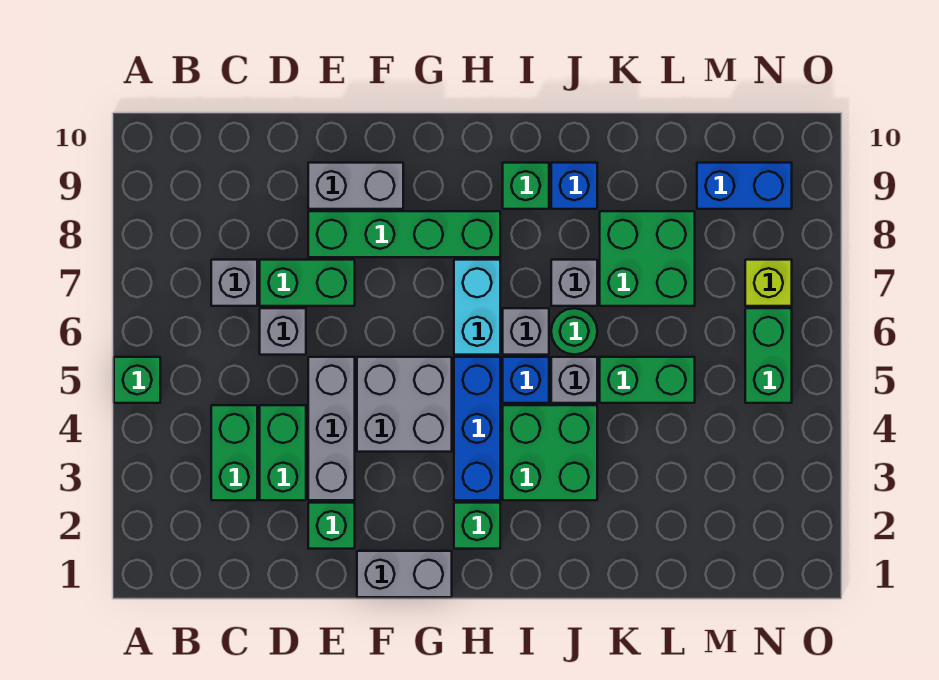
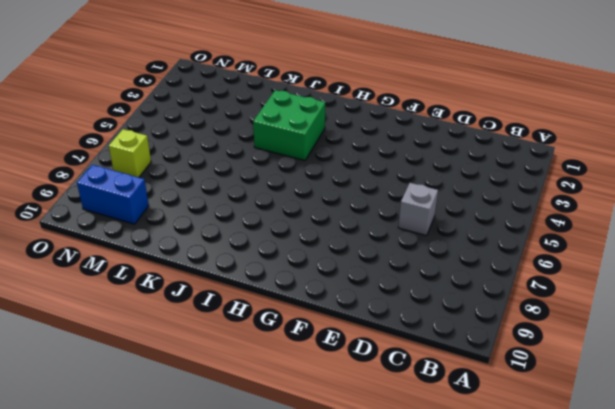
none -> green 1x1 brick [114,357,160,403]
none -> green 1x2 brick [211,405,257,500]
none -> grey 1x1 brick [211,260,257,306]

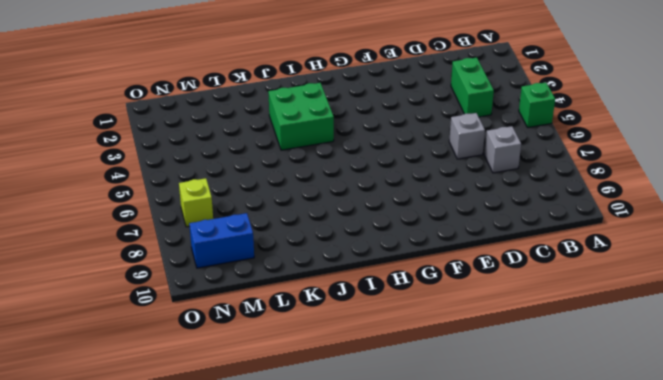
none -> green 1x2 brick [260,405,306,500]
none -> green 1x2 brick [260,260,355,306]
none -> green 1x1 brick [308,503,355,549]

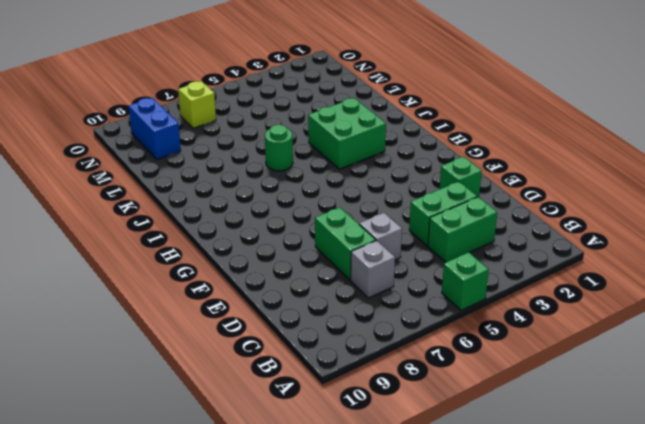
none -> grey 1x3 brick [308,357,355,500]
none -> green 1x4 brick [308,211,500,257]
none -> grey 1x2 brick [308,163,403,209]

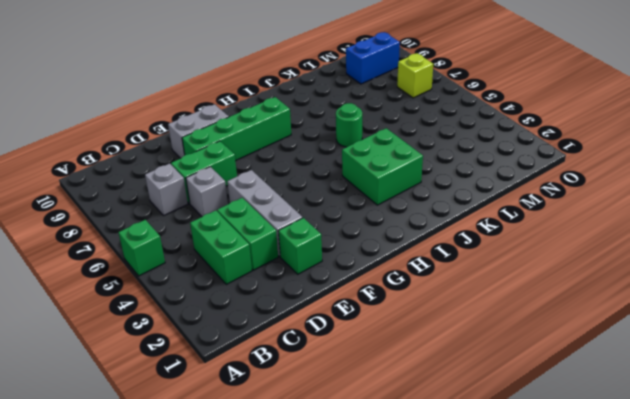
none -> grey 1x2 brick [357,551,452,597]
none -> grey 2x2 brick [357,357,452,452]
none -> green 1x1 brick [454,503,500,549]

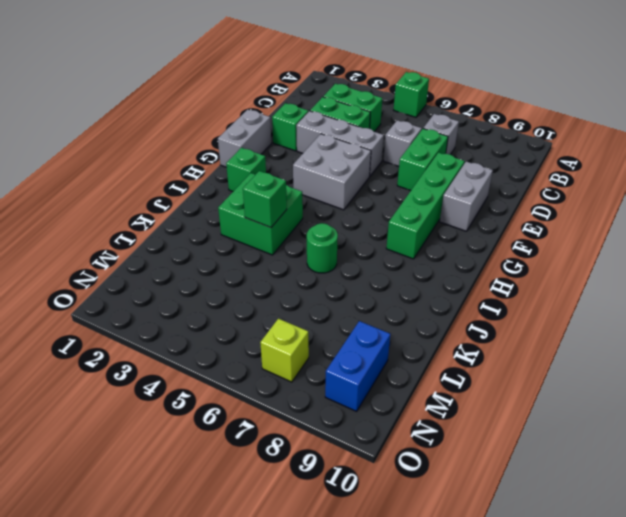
green 1x1 brick [243,171,287,227] -> green 1x1 brick moved to [503,163,549,209]
none -> blue 1x3 brick [454,357,500,500]
none -> cyan 1x2 brick [454,260,500,355]
none -> blue 1x1 brick [503,357,549,403]

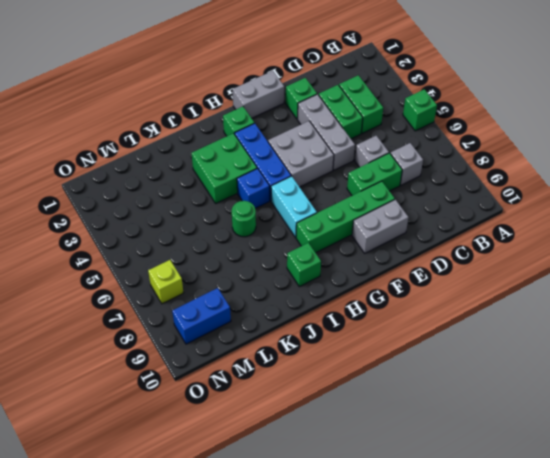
none -> grey 1x1 brick [503,308,549,355]
none -> grey 1x1 brick [551,357,597,403]
none -> grey 1x1 brick [551,260,597,306]

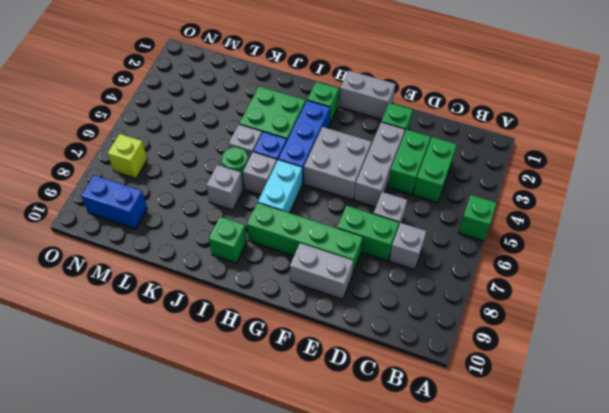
none -> blue 1x1 brick [551,163,597,209]
none -> green 1x2 brick [600,357,695,403]
none -> green 2x2 brick [600,211,695,306]

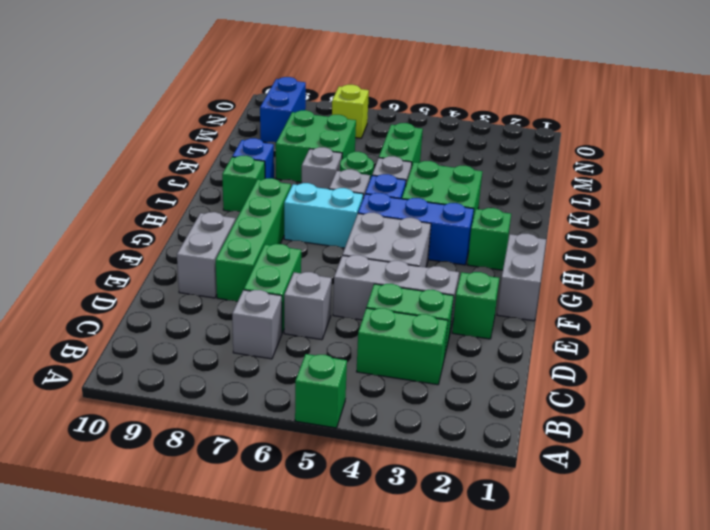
none -> green 1x2 brick [745,308,792,403]

